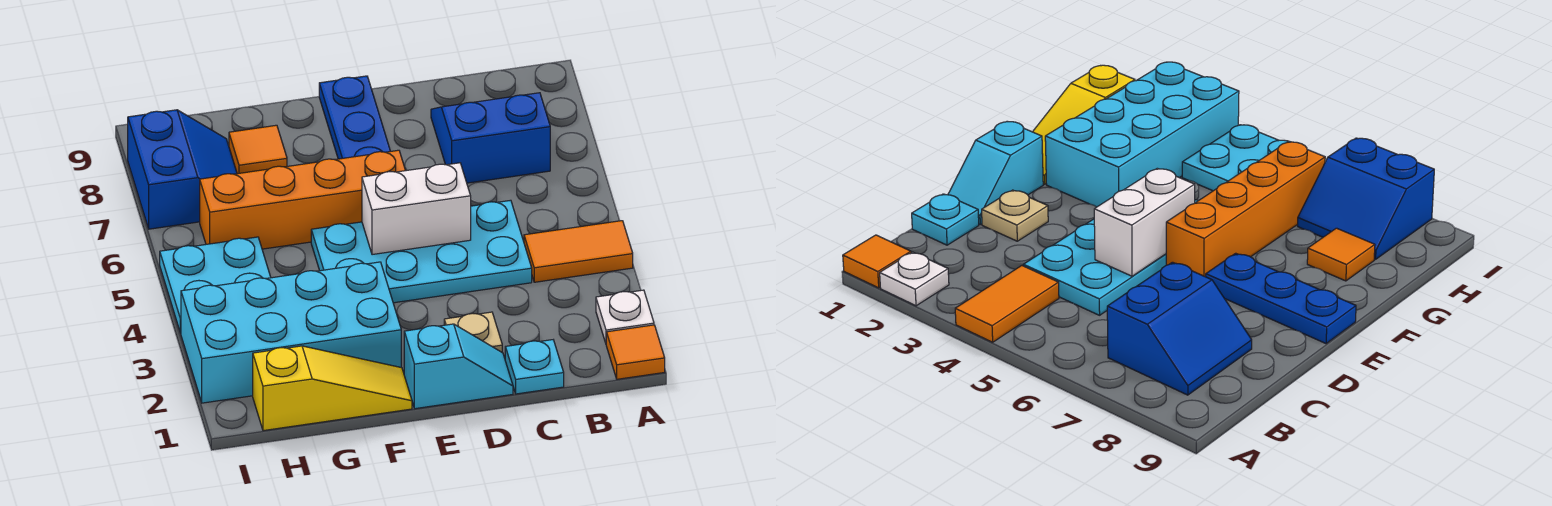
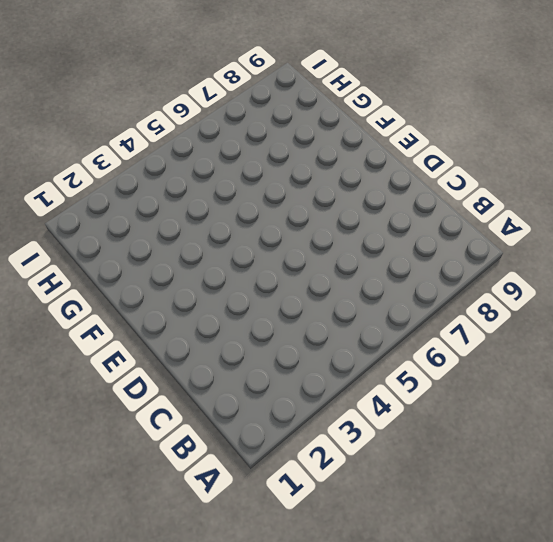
none -> orange 1x1 tile [606,325,665,379]
none -> white 1x1 plate [596,290,654,343]
none -> orange 1x2 tile [524,221,633,282]

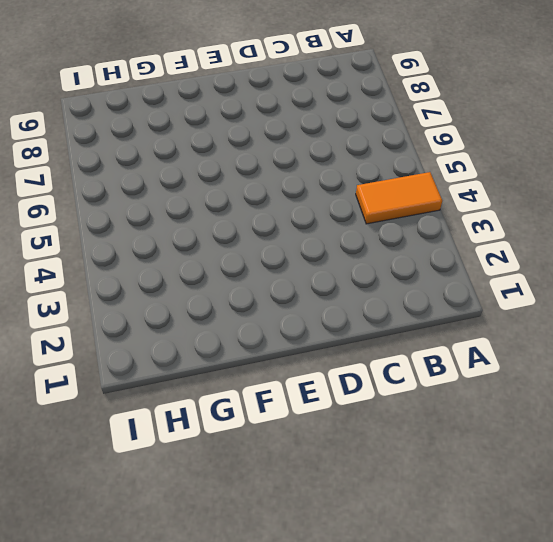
none -> orange 1x1 tile [606,325,665,379]
none -> white 1x1 plate [596,290,654,343]
none -> blue 2x2 slope [431,93,550,183]

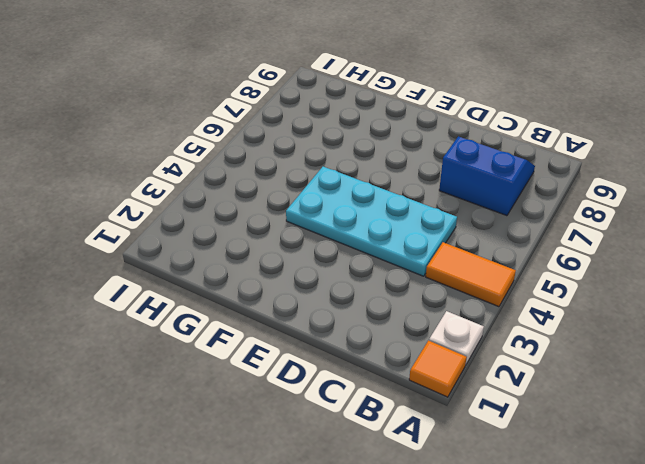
none -> cyan 1x1 plate [505,340,564,394]
none -> cyan 1x2 slope [404,324,513,409]
none -> tan 1x1 plate [444,312,502,352]

